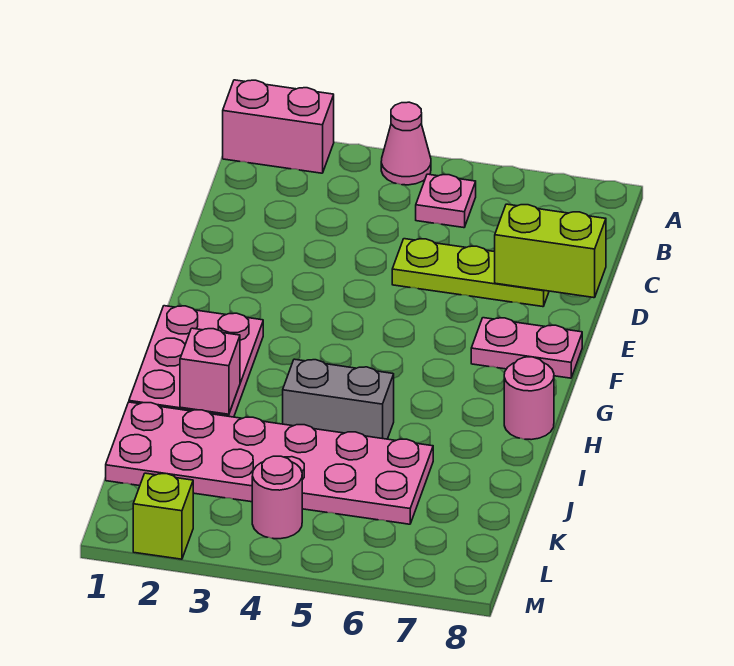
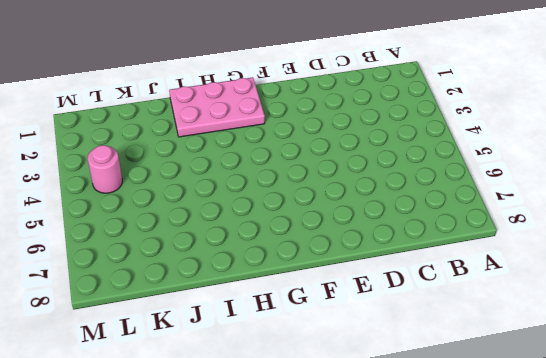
none -> pink 1x2 brick [223,80,334,173]
none -> pink 1x1 cone [381,102,431,185]
none -> pink 1x1 plate [416,174,476,228]

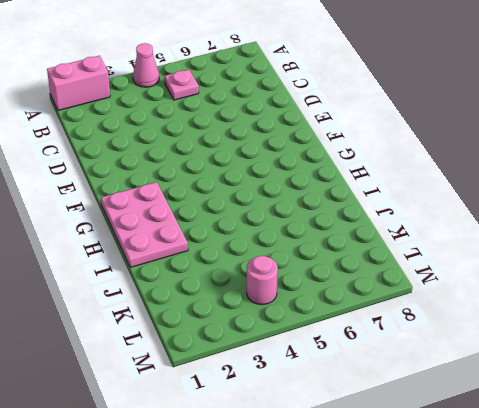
none -> lime 1x3 plate [392,239,549,307]
none -> pink 1x2 plate [471,318,582,378]
none -> pink 1x1 round brick [504,357,554,440]

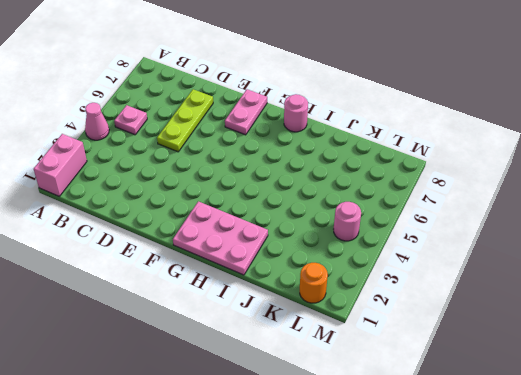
orange 1x1 round brick [300,263,328,303] -> none
none -> grey 1x2 brick [283,359,394,439]
none -> pink 2x6 plate [106,402,433,524]
none -> lime 1x1 brick [133,473,193,559]

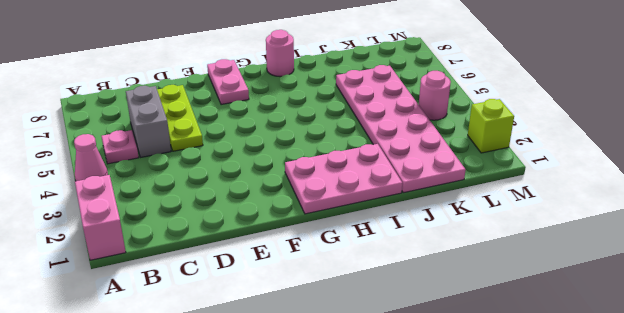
grey 1x2 brick [126,86,171,157] -> grey 1x2 brick moved to [283,359,394,439]
none -> lime 1x2 brick [495,204,606,298]
none -> pink 1x1 brick [180,328,240,414]

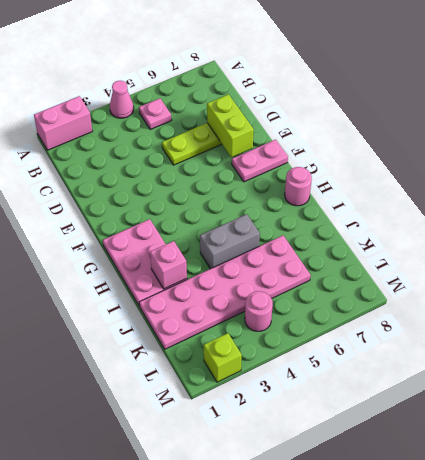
lime 1x2 brick [207,94,254,157] -> lime 1x2 brick turned to [495,204,606,298]

